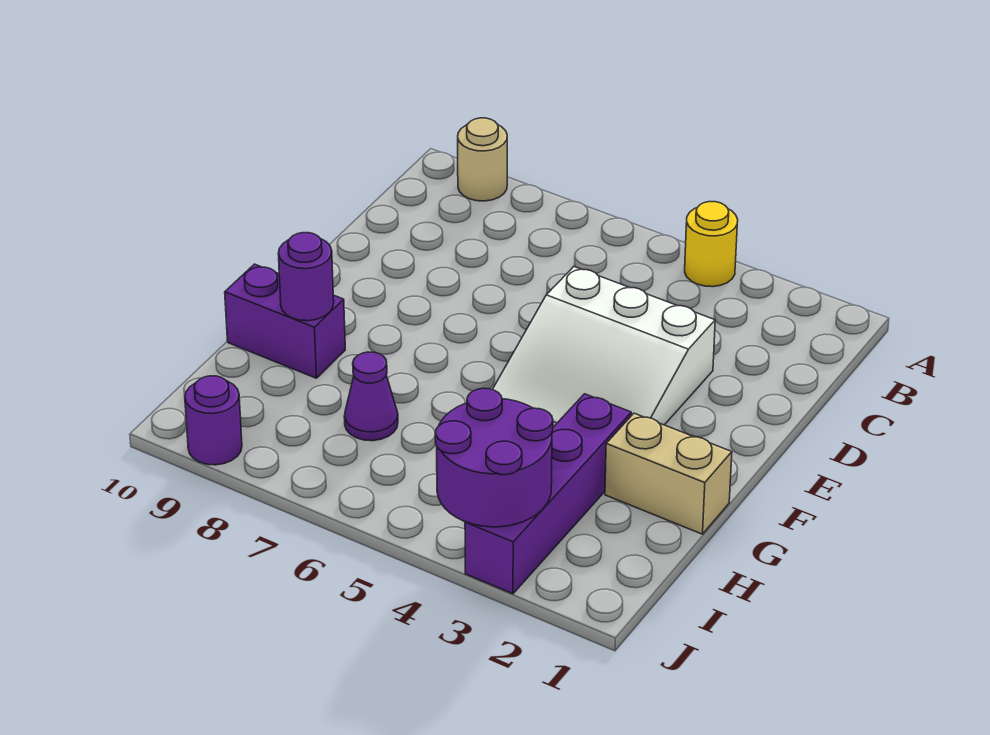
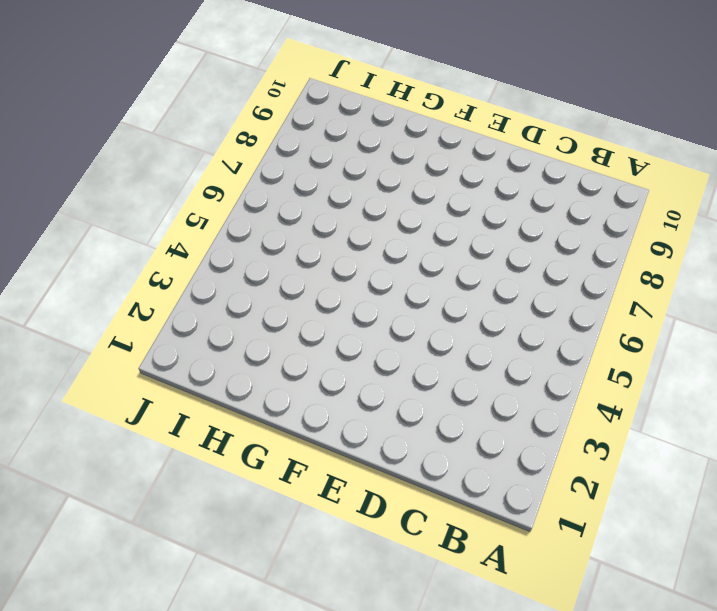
none -> yellow 1x1 round brick [685,202,738,287]
none -> tan 1x1 round brick [458,118,507,201]

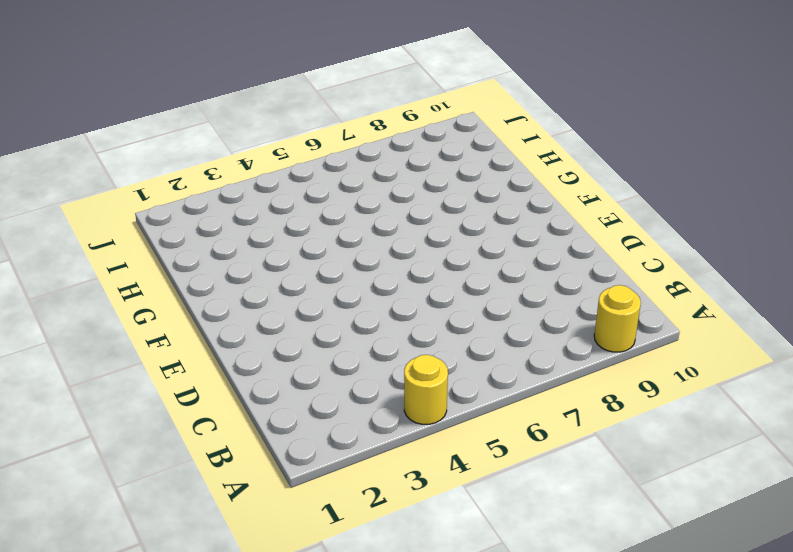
yellow 1x1 round brick [594,285,641,352] -> tan 1x1 round brick [458,118,507,201]
none -> white 3x3 slope [492,267,715,427]
none -> tan 1x2 brick [605,413,732,534]

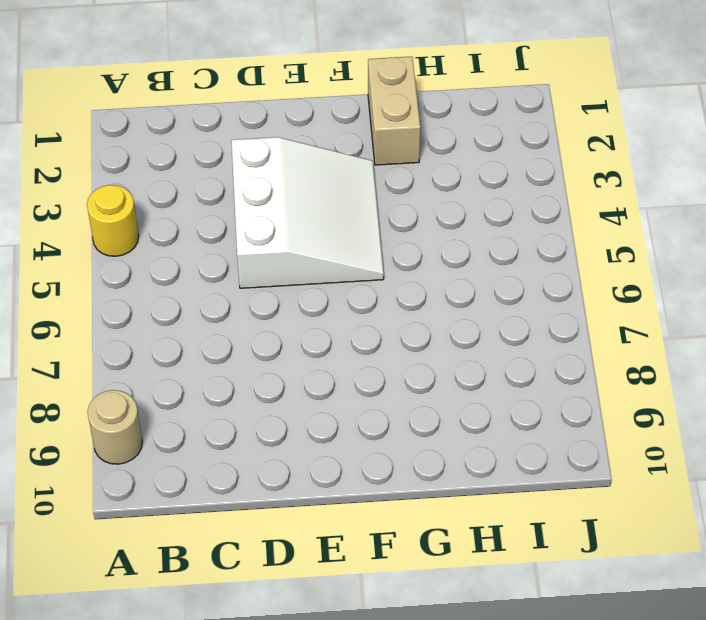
none -> purple 1x4 brick [465,394,631,594]
none -> purple 1x2 brick [225,264,345,378]

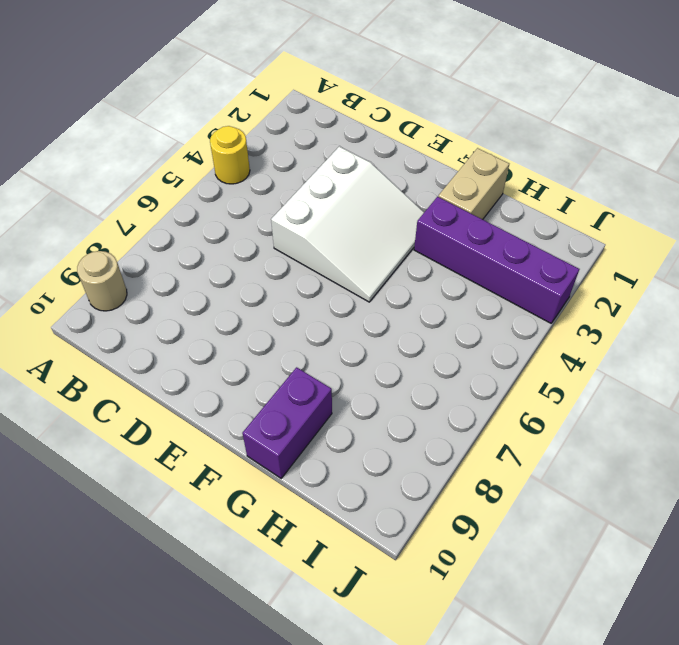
none -> purple 1x1 cone [344,352,398,441]
none -> purple 1x1 round brick [185,376,242,465]

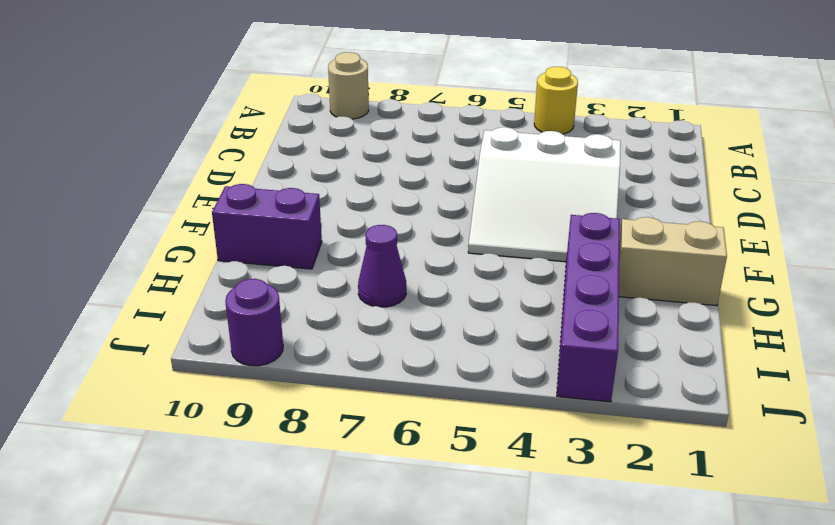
none -> purple 1x1 round brick [278,233,334,321]
none -> purple 2x2 round brick [435,388,553,527]

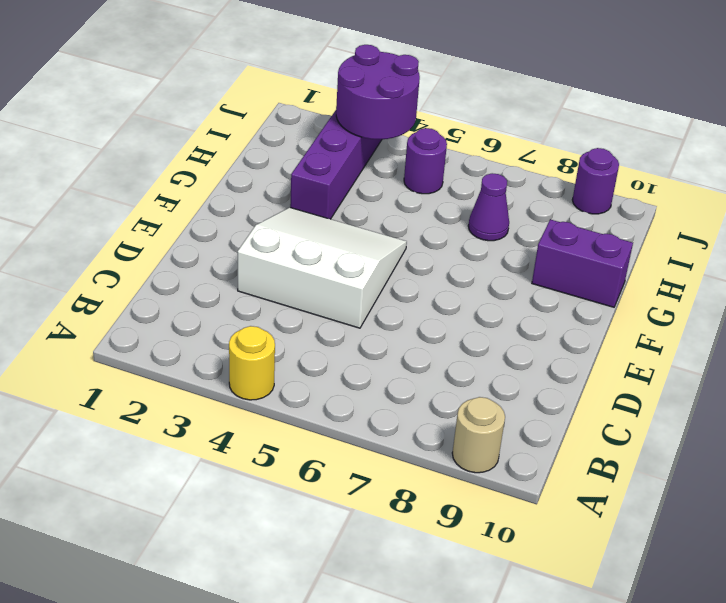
purple 1x1 round brick [404,128,447,194] -> purple 1x1 round brick moved to [278,233,334,321]
none -> tan 1x2 brick [605,413,732,534]

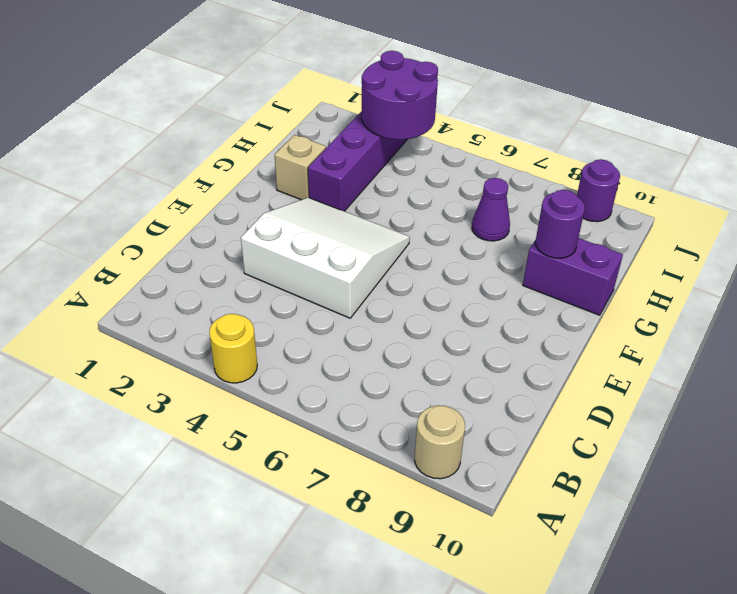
tan 1x1 brick [275,135,326,200] -> tan 1x2 brick [605,413,732,534]

